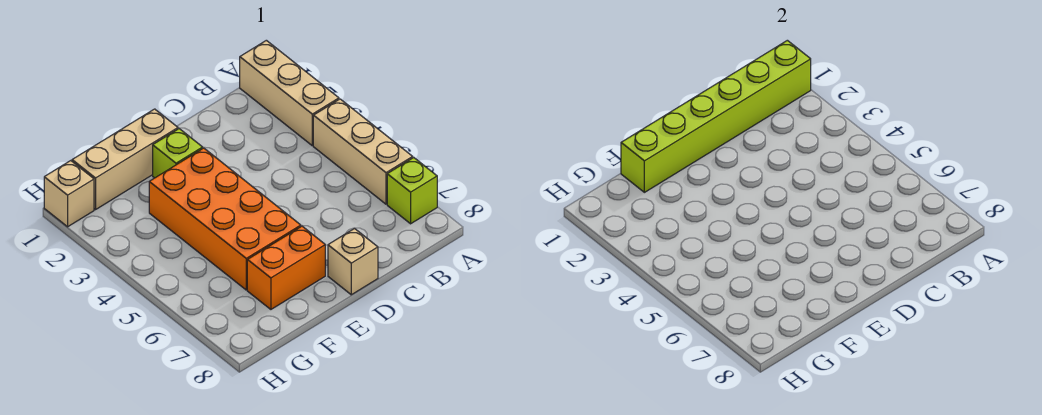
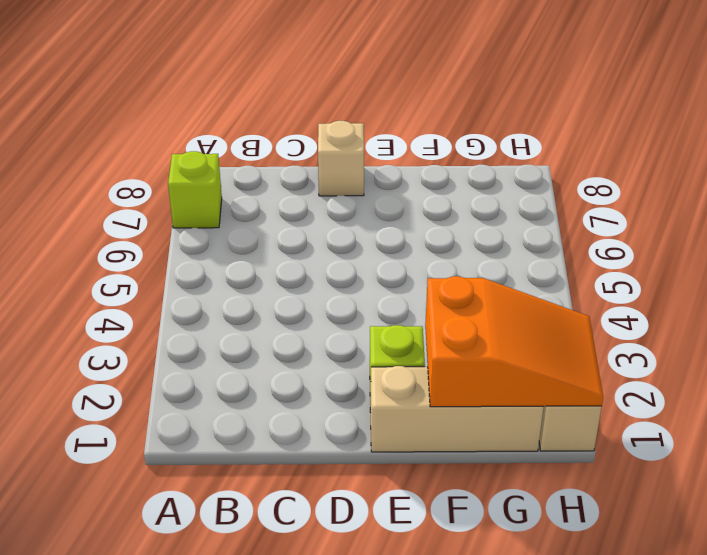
orange 2x3 slope [425,276,603,407] -> lime 1x6 brick [621,40,811,192]
none -> tan 1x3 brick [240,40,339,146]
none -> tan 1x3 brick [313,99,413,204]

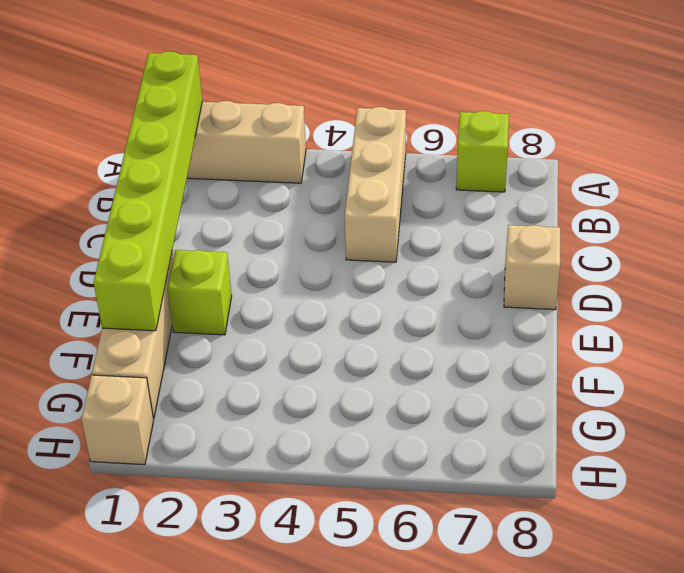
tan 1x3 brick [345,107,406,262] -> tan 1x3 brick turned to [313,99,413,204]
none -> orange 2x4 brick [149,148,301,290]
none -> orange 1x2 brick [247,226,325,309]

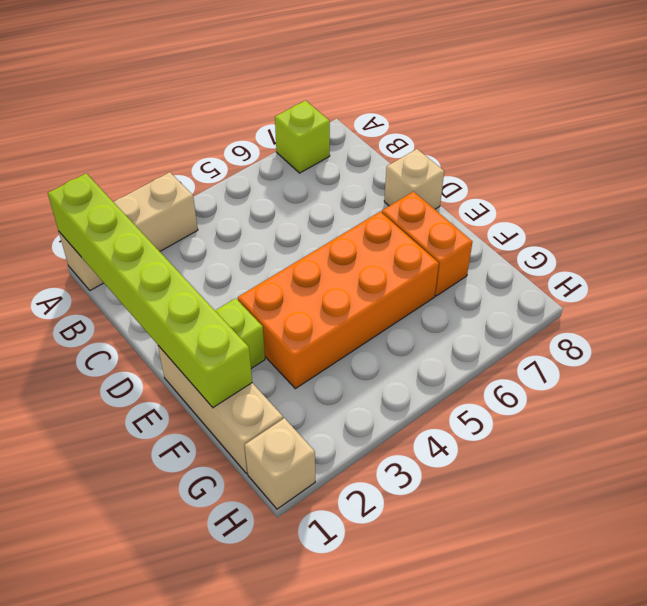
none -> tan 1x3 brick [313,99,413,204]

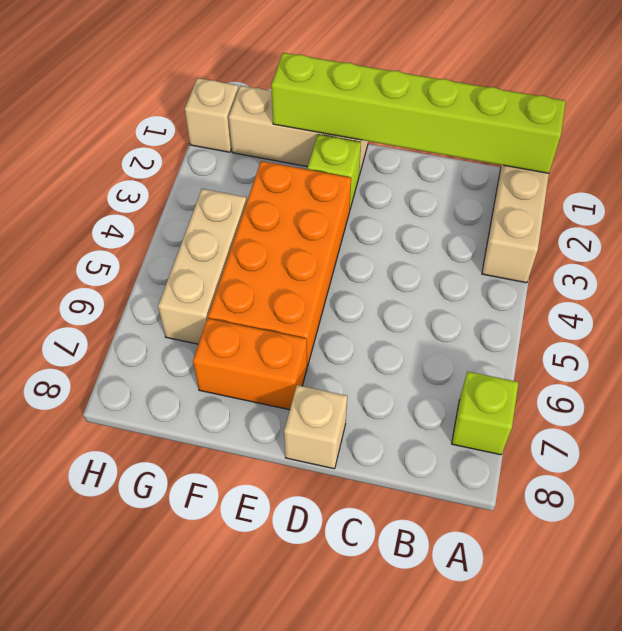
tan 1x3 brick [158,189,247,344] -> tan 1x3 brick moved to [313,99,413,204]

